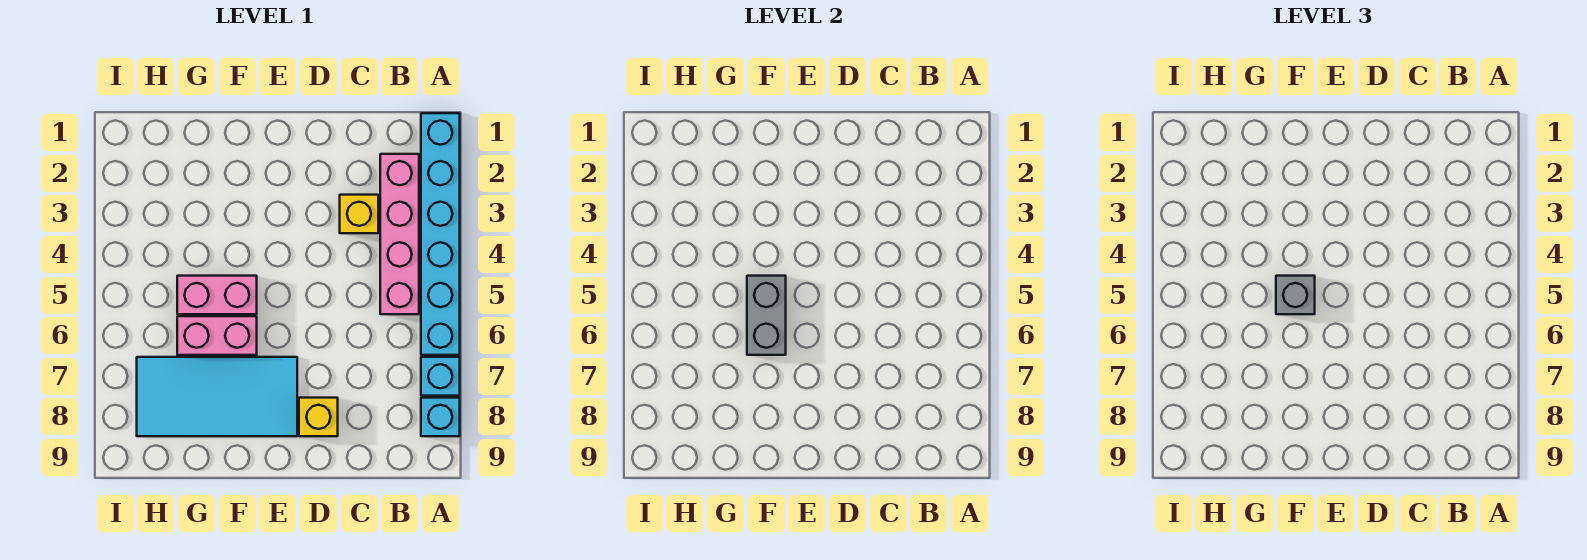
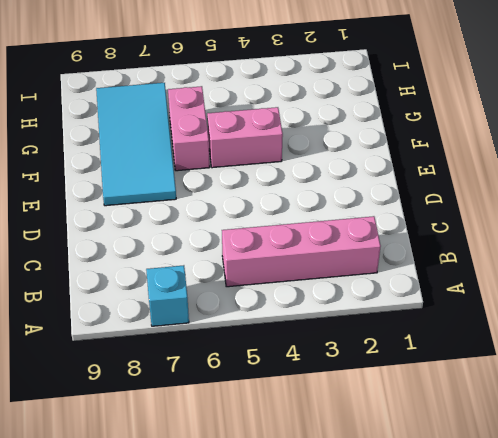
pink 1x2 brick [207,107,283,168] -> pink 1x2 brick turned to [177,276,257,314]
none -> cyan 1x6 brick [421,113,460,355]
none -> cyan 1x1 brick [421,398,460,436]

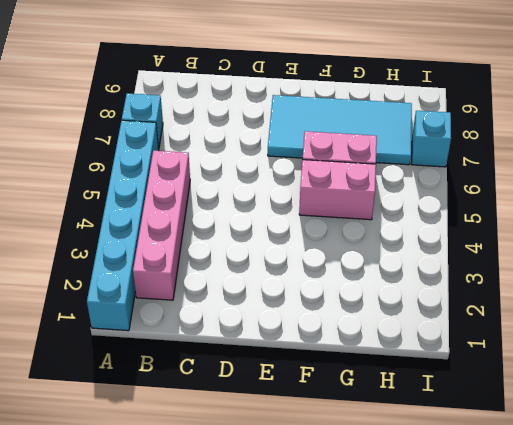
cyan 1x1 brick [412,111,451,167] -> cyan 1x1 brick moved to [421,398,460,436]
none -> yellow 1x1 brick [340,195,378,233]
none -> yellow 1x1 brick [299,398,338,436]

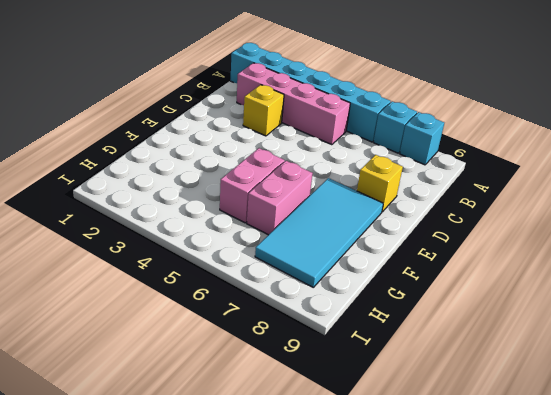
none -> grey 1x2 brick [747,276,786,355]
none -> grey 1x1 brick [1276,276,1315,314]

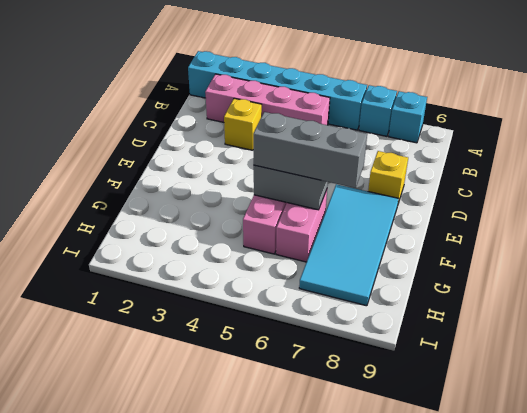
grey 1x3 brick [253,112,367,188] -> grey 1x1 brick [1276,276,1315,314]

